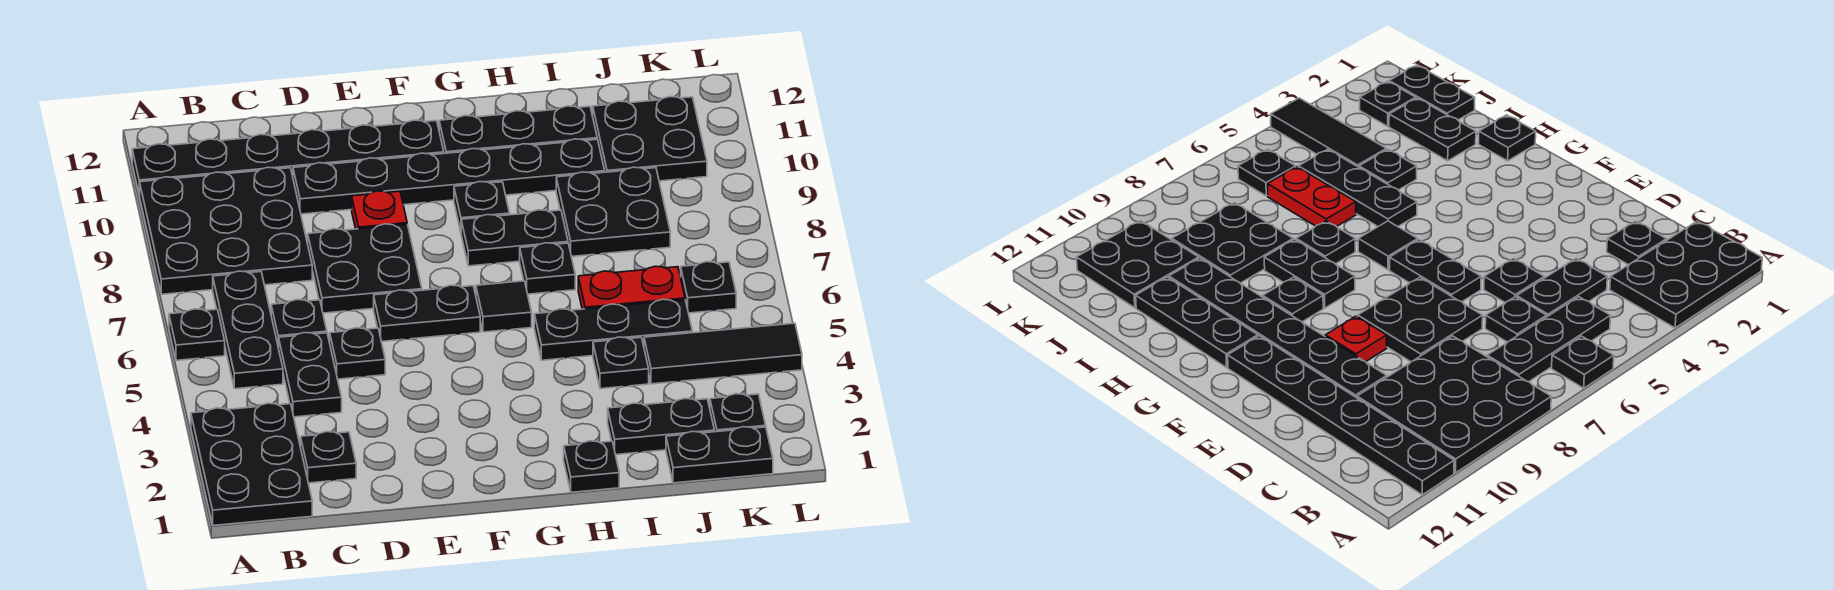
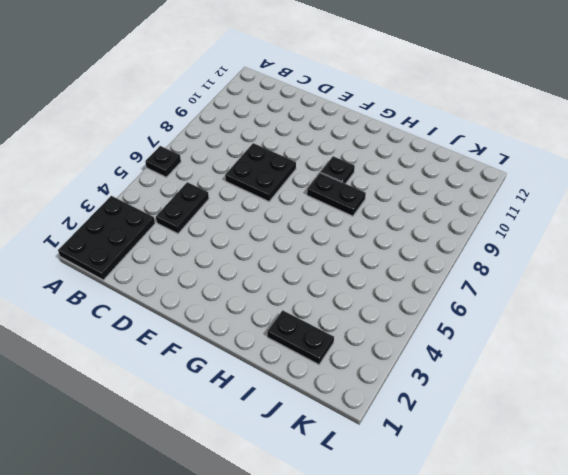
none -> black 3x3 plate [140,167,312,294]
none -> black 1x6 plate [132,120,444,195]
none -> black 1x3 plate [213,271,283,389]

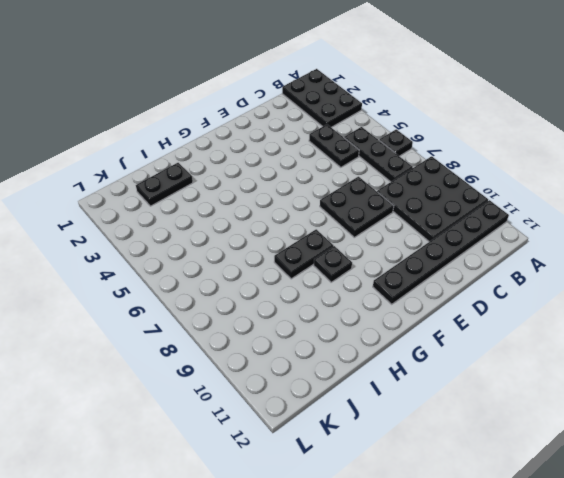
none -> black 1x1 plate [301,432,356,483]
none -> black 1x1 plate [271,300,327,348]
none -> black 1x1 plate [330,328,385,379]

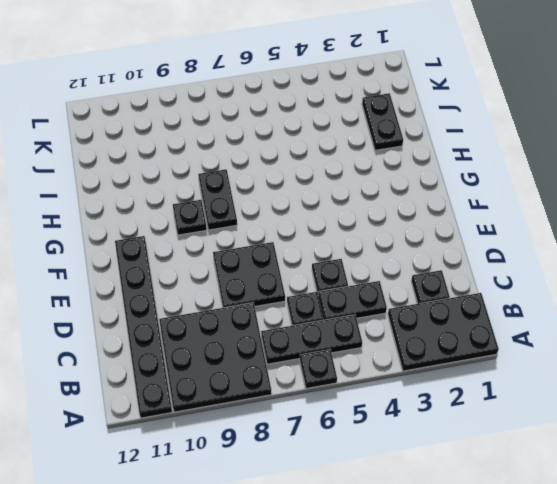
none -> black 1x6 plate [293,139,605,214]
none -> black 1x2 plate [374,285,480,341]
none -> red 1x1 plate [352,191,407,229]

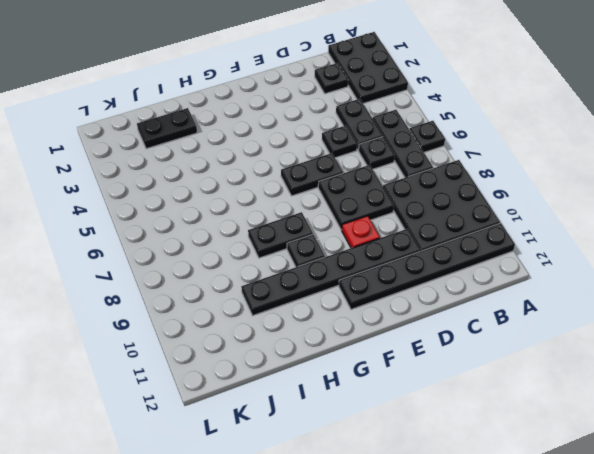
none -> black 1x1 tile [476,281,532,332]
none -> black 1x3 plate [439,106,597,153]
none -> black 1x1 plate [564,441,619,492]

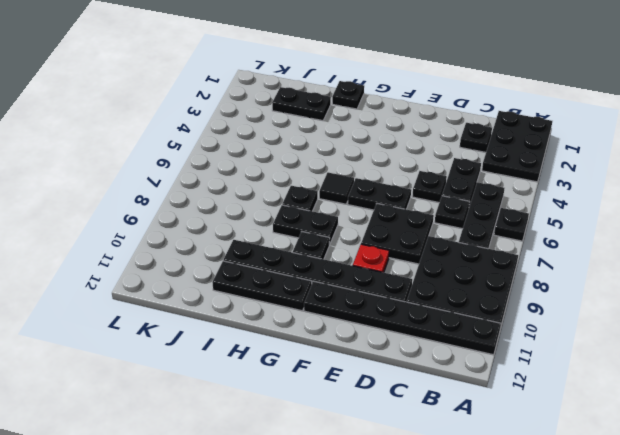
none -> black 1x3 plate [534,299,692,360]
none -> black 1x1 plate [593,337,649,389]
none -> red 1x2 plate [578,266,685,309]

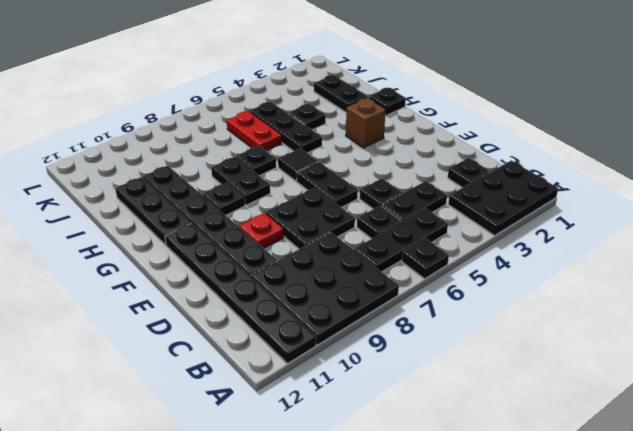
brown 1x1 brick [346,98,386,148] -> none
none -> black 2x2 plate [556,167,670,257]
none -> black 1x2 plate [666,427,773,483]
none -> black 1x3 tile [644,323,802,384]

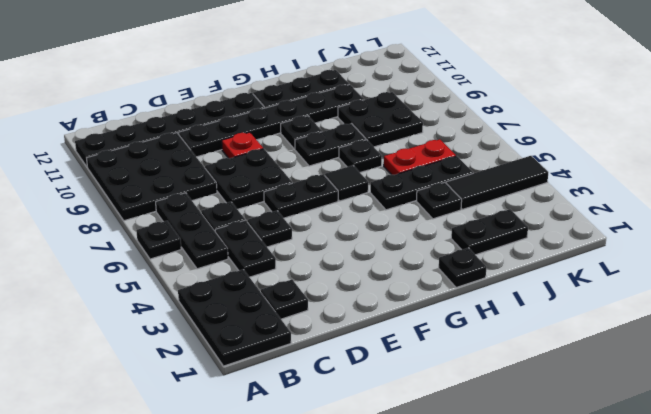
none -> black 1x2 plate [666,427,773,483]
none -> black 2x2 plate [593,97,707,181]
none -> black 1x1 plate [710,394,766,432]

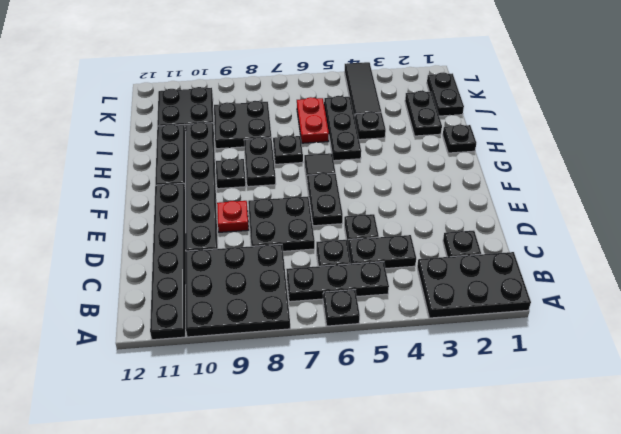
none -> black 1x1 plate [710,394,766,432]
none -> black 1x1 plate [681,262,736,313]

